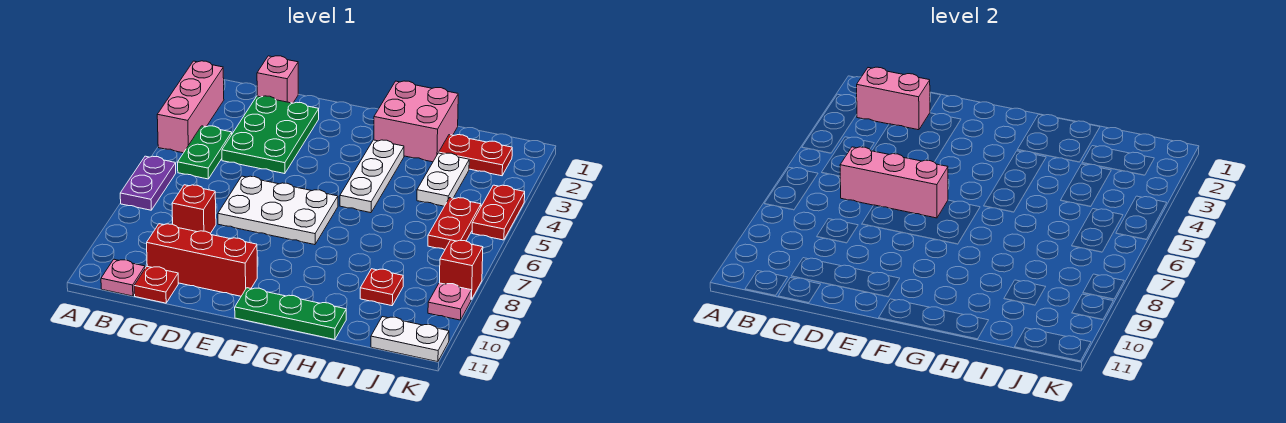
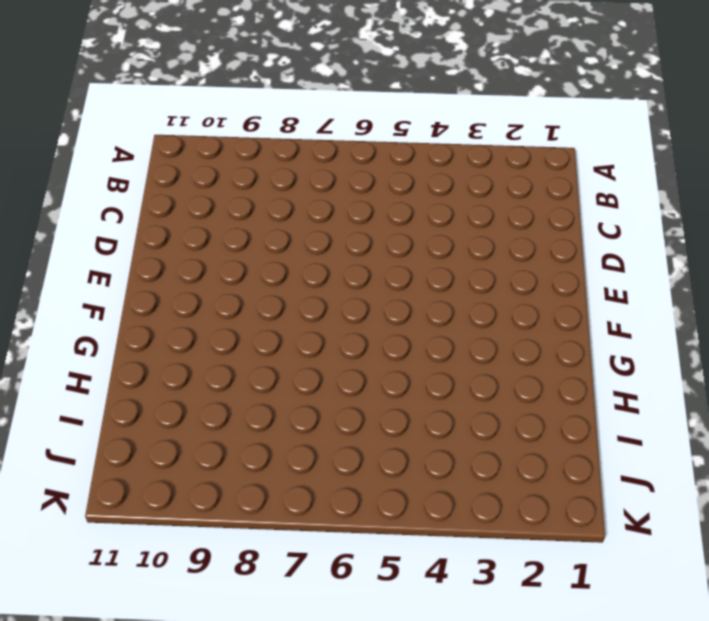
none -> pink 1x3 brick [157,61,224,153]
none -> purple 1x2 plate [120,156,176,210]
none -> green 1x2 plate [178,126,232,179]

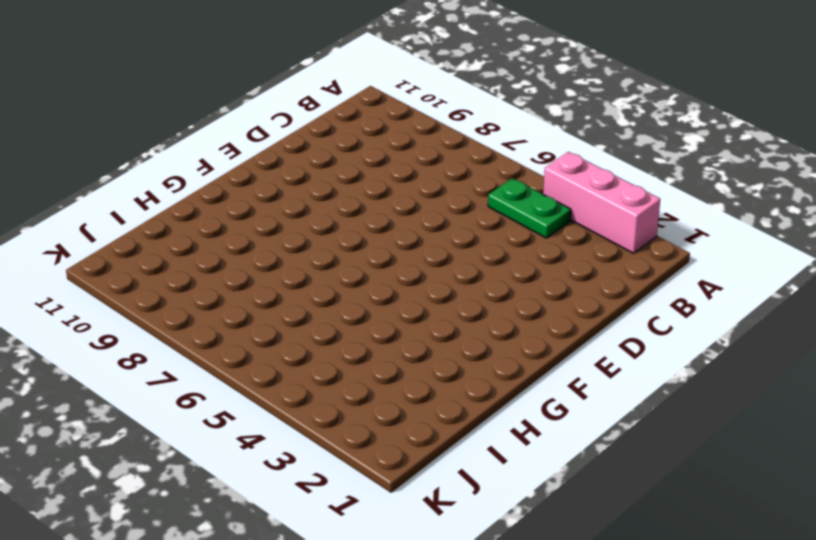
none -> purple 1x2 plate [120,156,176,210]
none -> pink 1x1 plate [101,259,145,296]
none -> pink 1x1 brick [257,56,298,103]

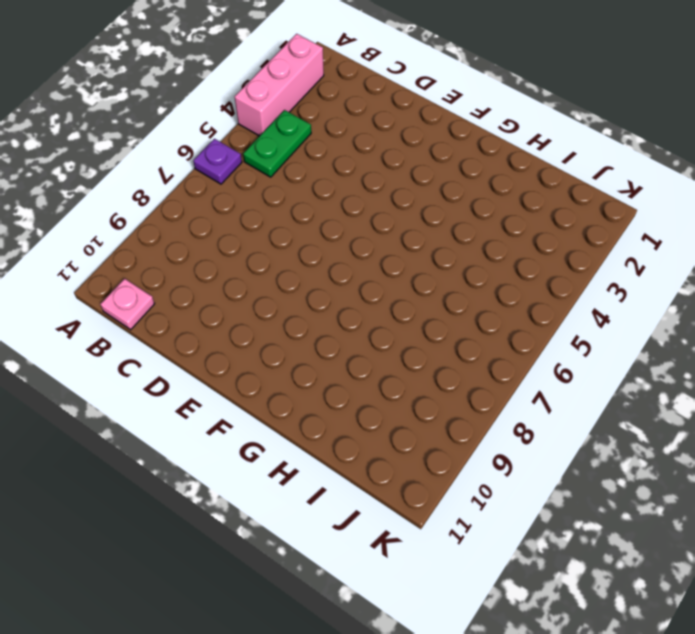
purple 1x1 plate [193,139,242,184] -> purple 1x2 plate [120,156,176,210]
none -> pink 1x1 brick [257,56,298,103]
none -> green 2x3 plate [222,96,319,174]
none -> red 1x1 brick [172,185,216,234]

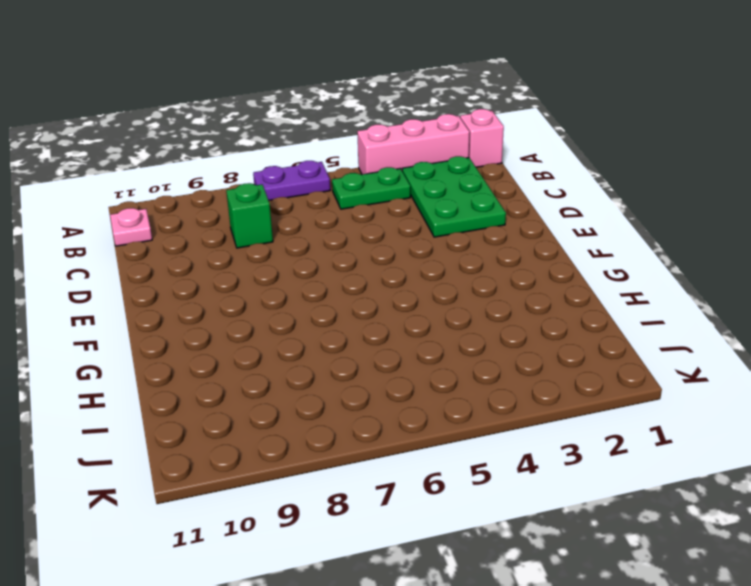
pink 1x1 brick [460,109,504,167] -> pink 1x1 brick moved to [257,56,298,103]
green 2x3 plate [402,156,506,237] -> green 2x3 plate turned to [222,96,319,174]
green 1x1 brick [226,183,273,248] -> red 1x1 brick [172,185,216,234]
none -> red 1x3 brick [147,224,257,296]
none -> red 1x1 plate [134,267,178,303]
none -> white 2x3 plate [218,176,338,245]

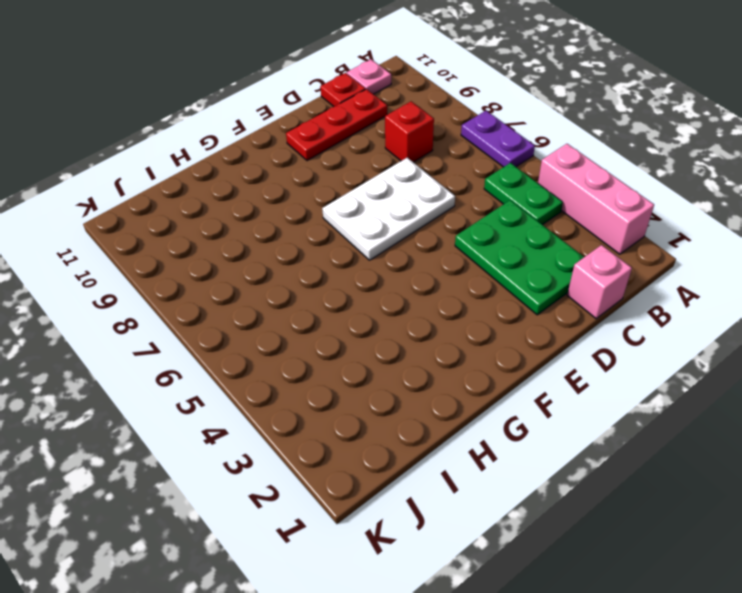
red 1x3 plate [286,89,387,161] -> red 1x3 brick [147,224,257,296]
none -> green 1x3 plate [235,288,346,340]
none -> pink 2x2 brick [374,81,458,162]
none -> white 1x3 plate [340,140,404,213]

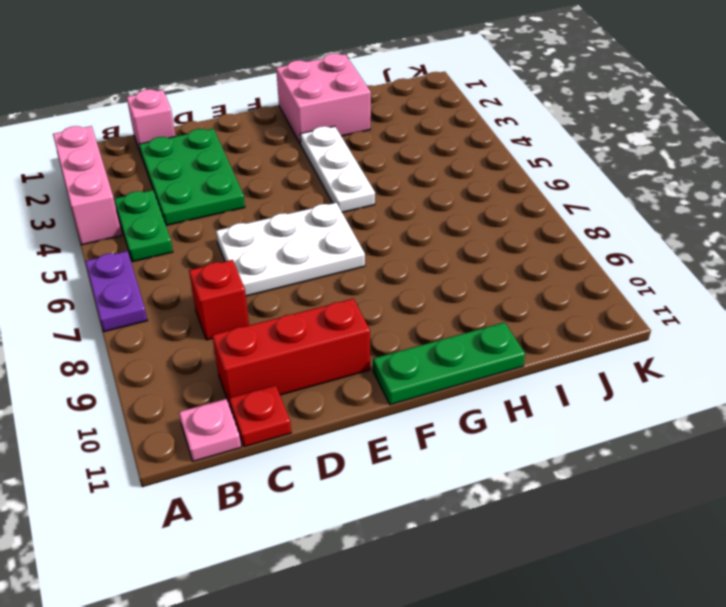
none -> red 1x2 plate [439,135,512,176]
none -> white 1x2 plate [417,153,469,206]
none -> red 1x1 plate [360,269,403,306]

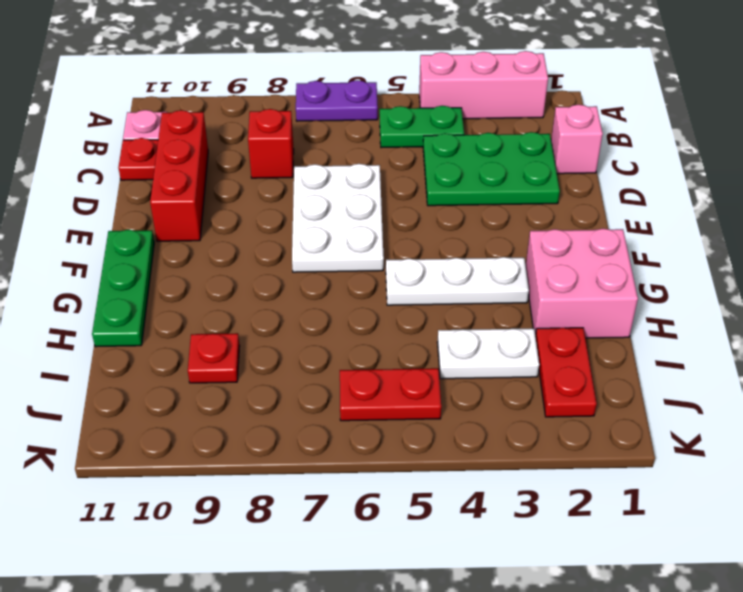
none -> white 1x2 plate [371,317,449,362]
none -> red 1x2 plate [472,185,525,240]
none -> red 1x1 brick [439,240,483,300]

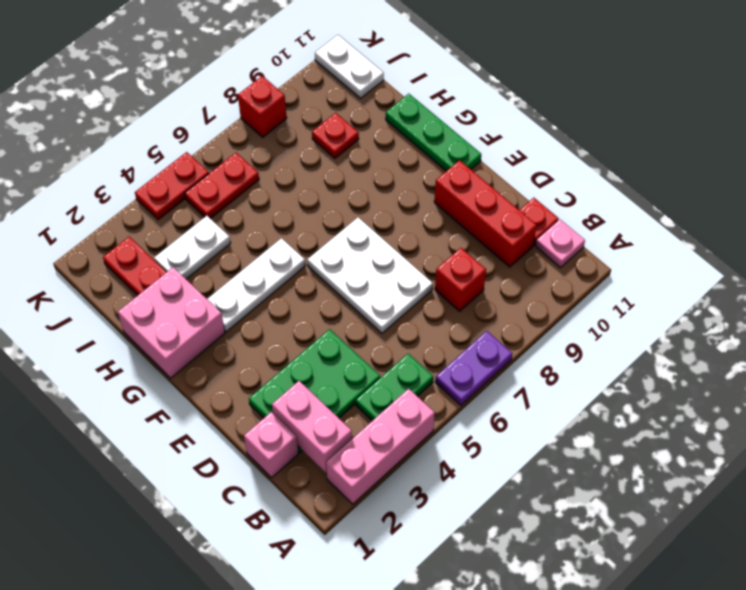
none -> pink 1x1 plate [428,283,471,320]
none -> pink 1x3 brick [840,147,948,218]

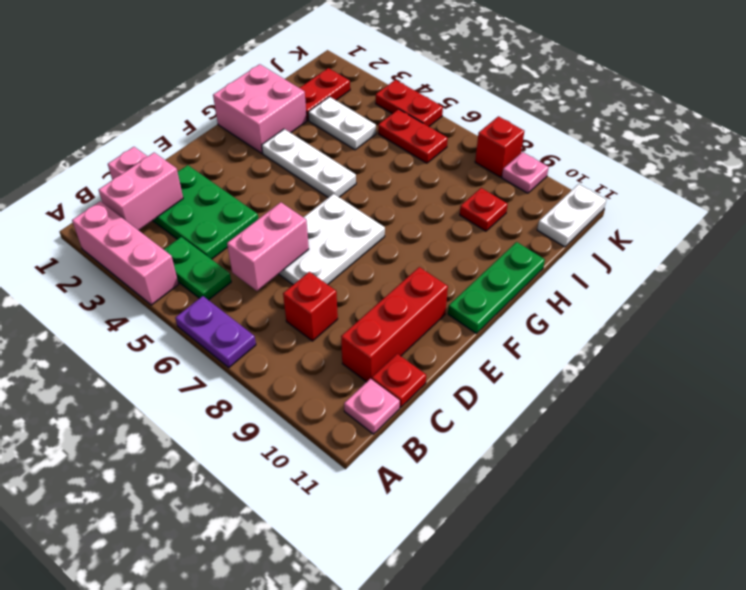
pink 1x2 brick [227,202,309,291] -> pink 1x3 brick [840,147,948,218]

